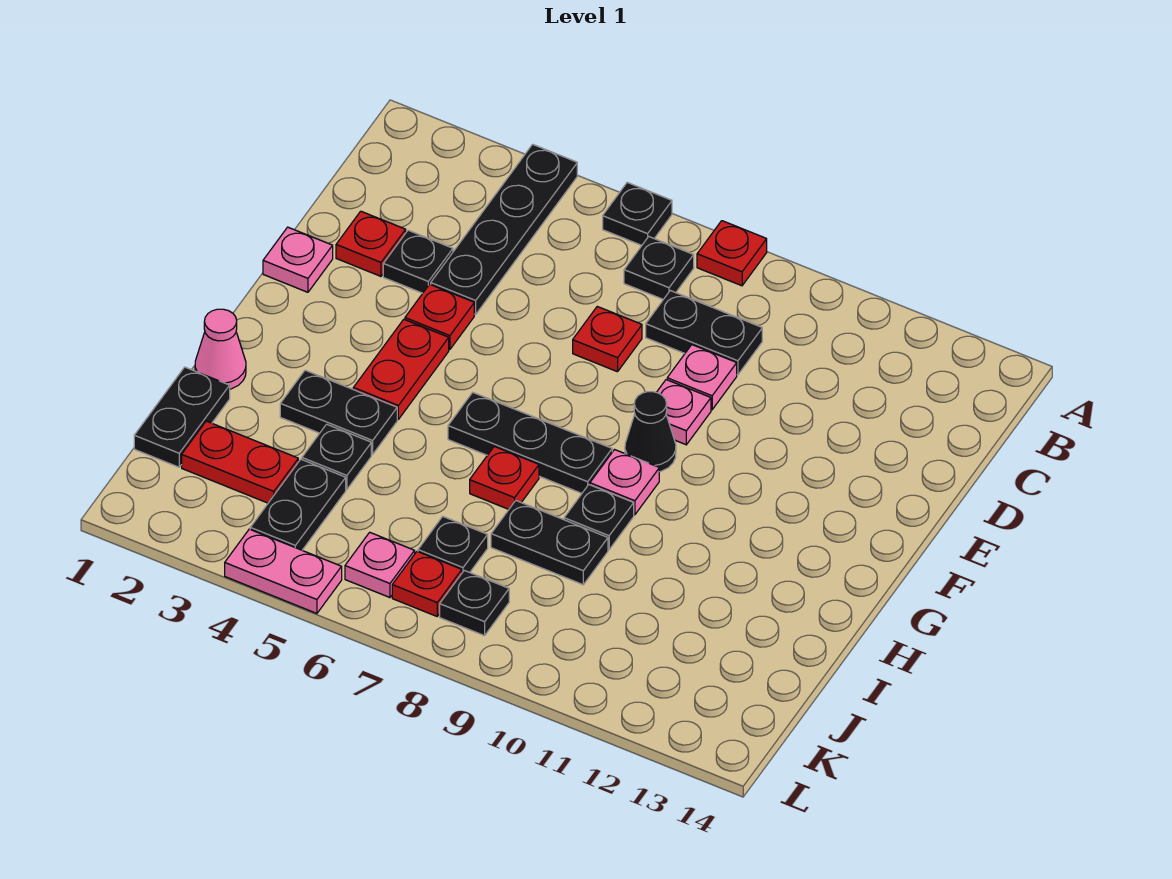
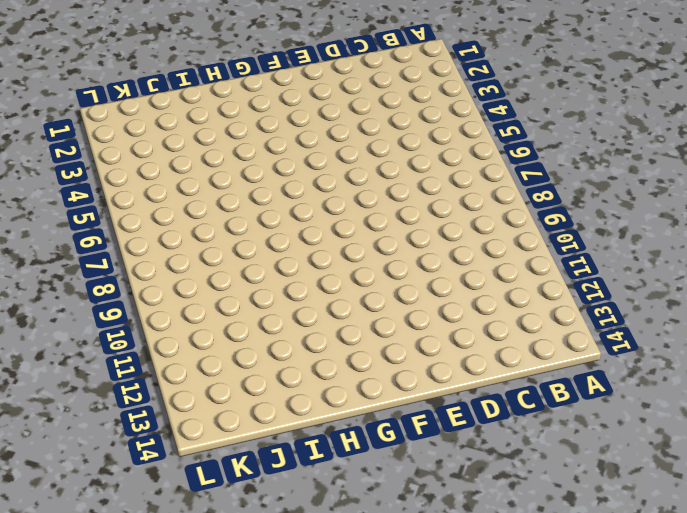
none -> black 1x4 plate [431,144,577,314]
none -> black 1x1 plate [603,183,672,245]
none -> red 1x1 plate [697,221,767,286]
none -> black 1x1 plate [624,237,694,299]

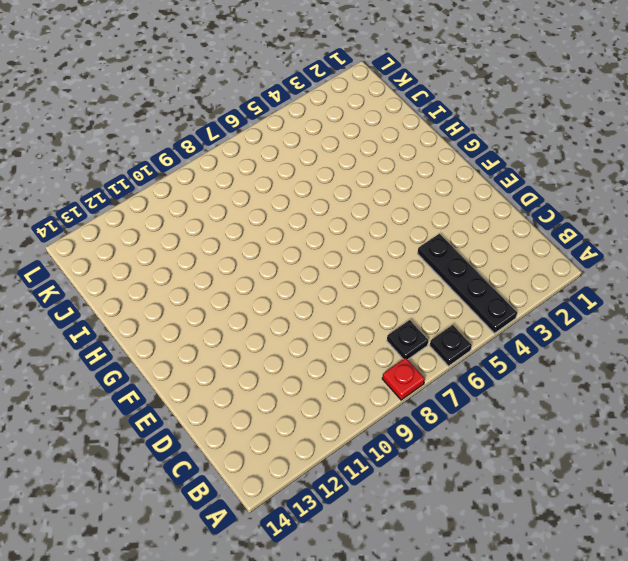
none -> black 1x2 plate [646,291,762,375]
none -> red 1x1 plate [336,211,406,276]
none -> black 1x1 plate [383,230,453,293]
none -> red 1x1 plate [573,307,642,372]

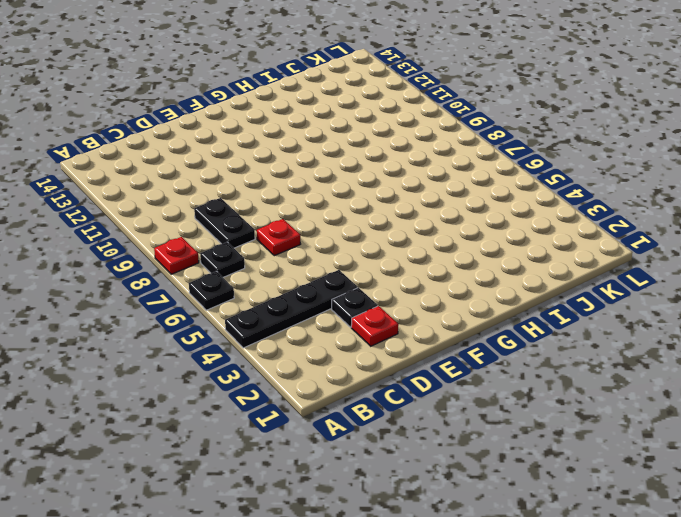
none -> pink 1x1 plate [667,345,737,410]
none -> pink 1x1 plate [263,227,333,292]
none -> red 1x1 plate [405,284,474,350]
none -> pink 1x1 plate [657,380,711,445]

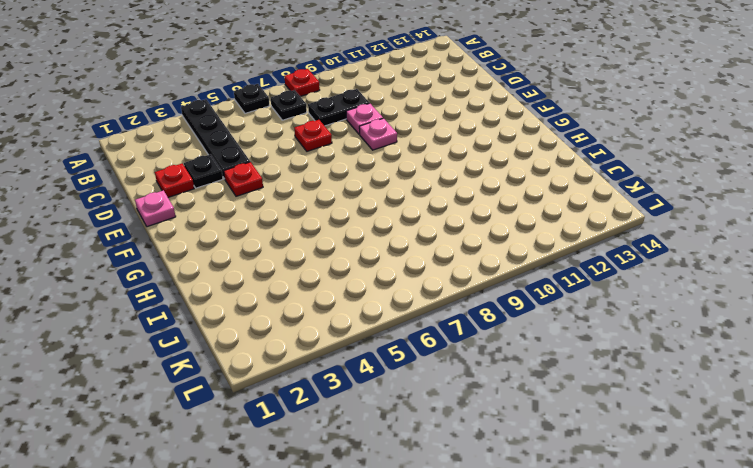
none -> red 1x2 plate [353,320,449,419]
none -> black 1x1 cone [625,392,676,472]
none -> black 1x3 plate [448,392,612,493]
none -> pink 1x1 plate [590,450,659,515]

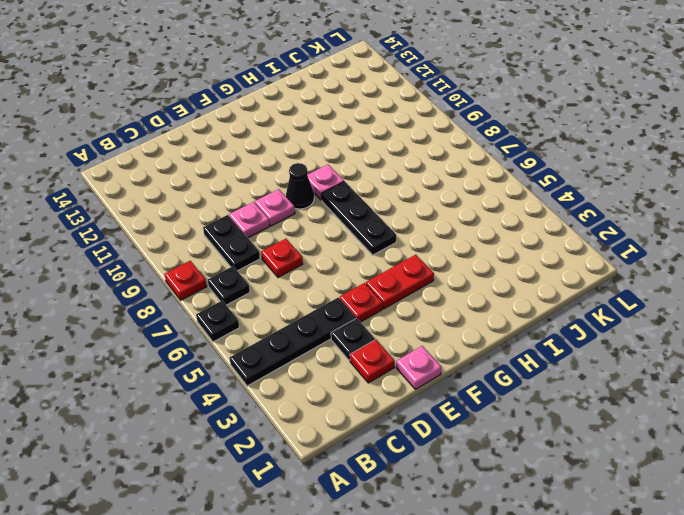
none -> pink 1x1 cone [195,309,246,389]
none -> black 1x2 plate [280,370,397,454]
none -> red 1x1 plate [470,446,539,509]
none -> black 1x1 plate [564,485,634,550]

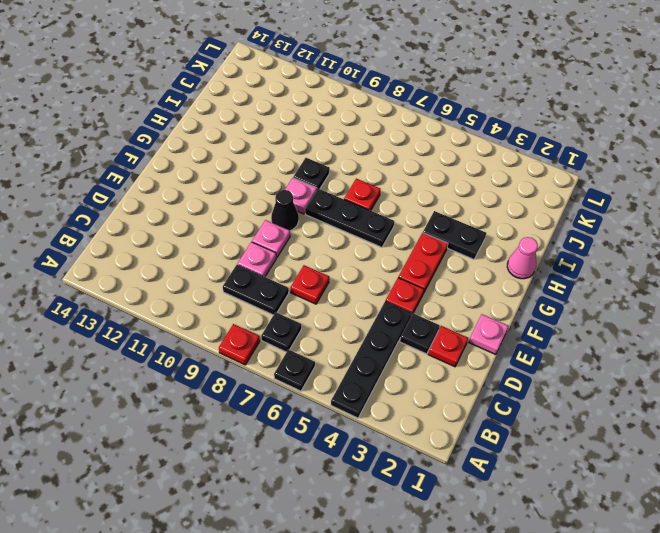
none -> black 1x2 plate [134,367,230,467]
none -> black 1x1 plate [302,424,371,489]
none -> black 1x2 plate [491,501,608,585]
none -> red 1x2 plate [182,421,298,503]

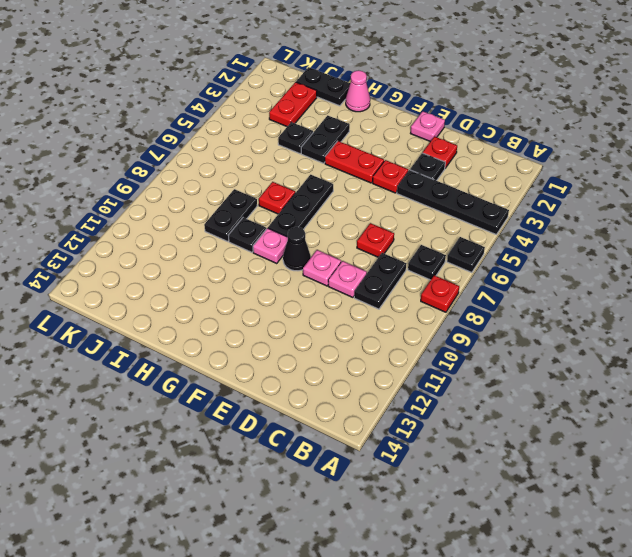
none -> black 1x2 plate [250,459,346,550]
none -> black 1x1 plate [418,517,488,573]
none -> pink 1x1 plate [345,532,415,598]
none -> red 1x1 plate [392,552,462,616]

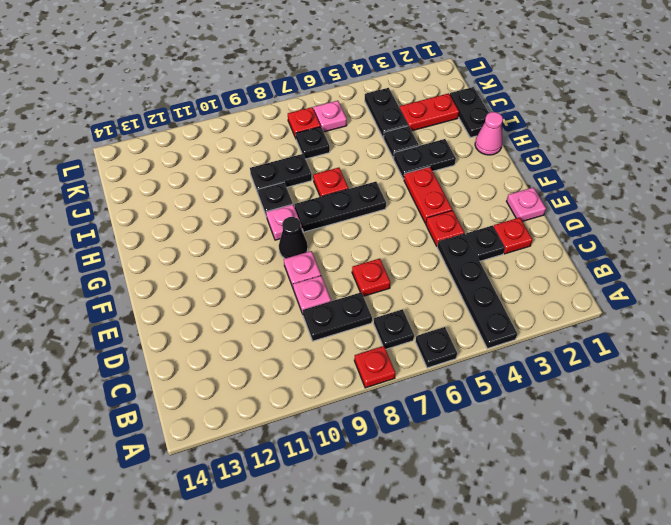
none -> black 1x1 plate [440,570,509,636]
none -> pink 1x2 plate [225,529,342,613]

